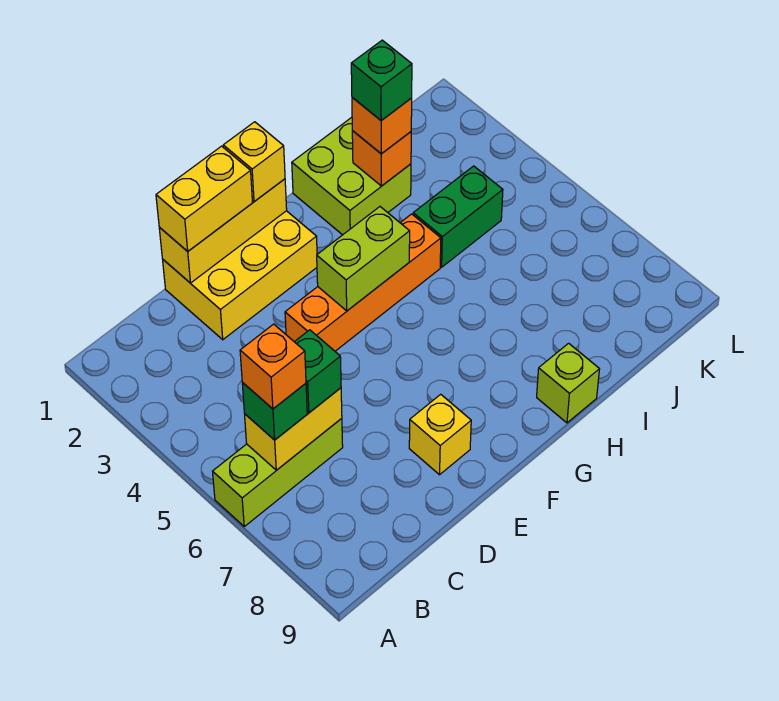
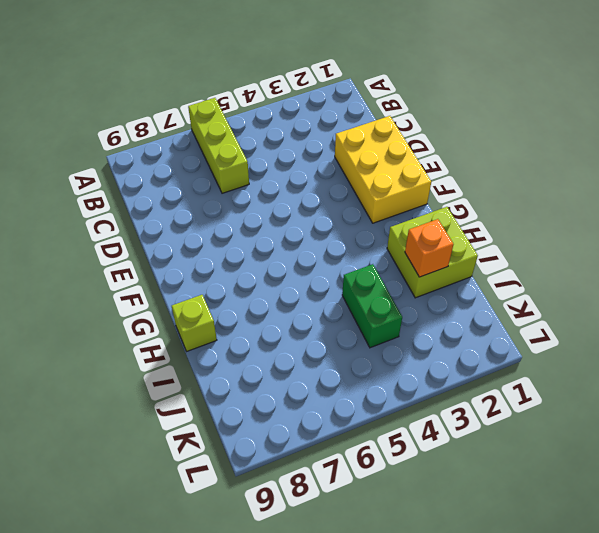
none -> orange 1x4 brick [285,214,441,351]
none -> yellow 1x1 brick [409,394,471,475]
none -> yellow 1x2 brick [245,388,342,470]

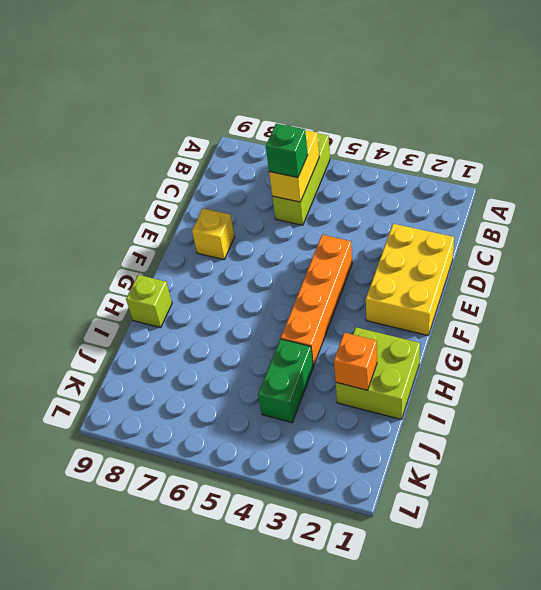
none -> yellow 1x3 brick [159,179,287,283]
none -> lime 1x2 brick [317,207,410,311]
none -> green 1x1 brick [242,382,307,440]

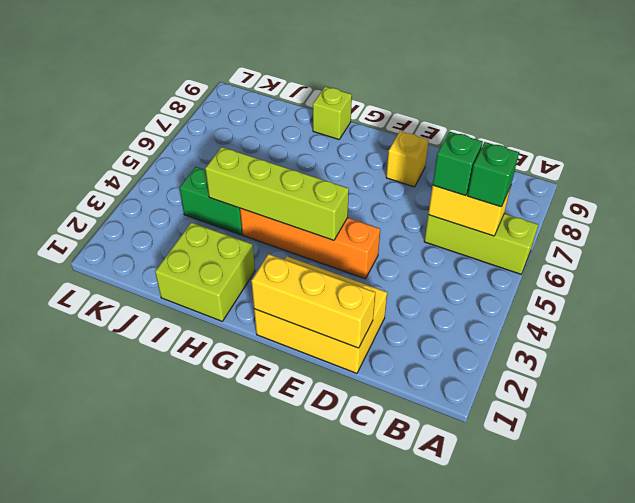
lime 1x4 brick [205,147,349,240] -> lime 1x2 brick [317,207,410,311]
none -> orange 1x1 brick [352,131,411,186]
none -> yellow 1x2 brick [156,146,252,251]
none -> yellow 1x1 brick [223,122,285,202]

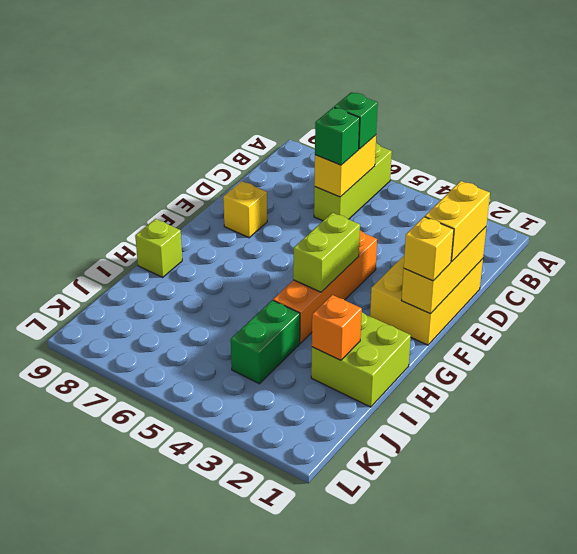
none -> orange 1x1 brick [352,98,412,154]
none -> orange 1x1 brick [240,324,306,409]
none -> green 1x1 brick [351,40,412,120]

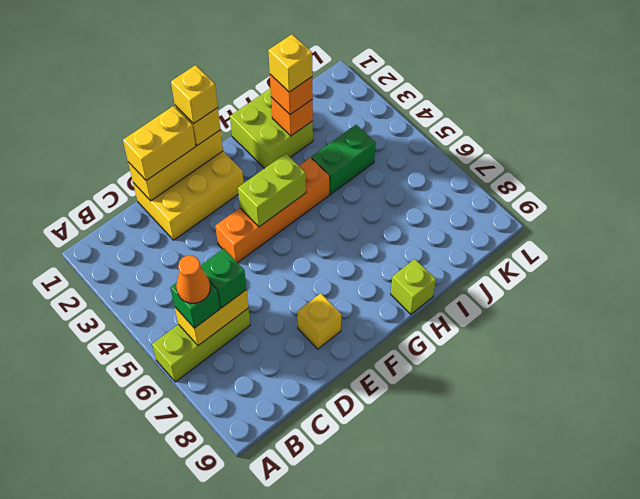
orange 1x1 cone [176,255,210,303] -> orange 1x1 brick [240,324,306,409]
yellow 1x1 brick [171,65,218,124] -> none
yellow 1x1 brick [268,34,312,92] -> green 1x1 brick [351,40,412,120]

